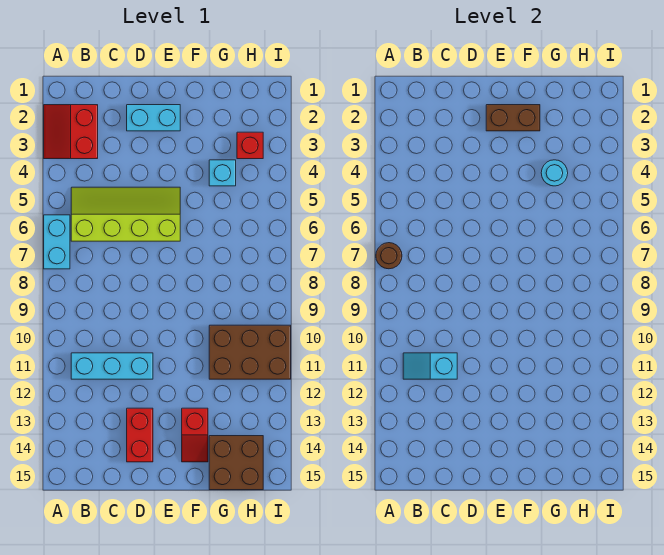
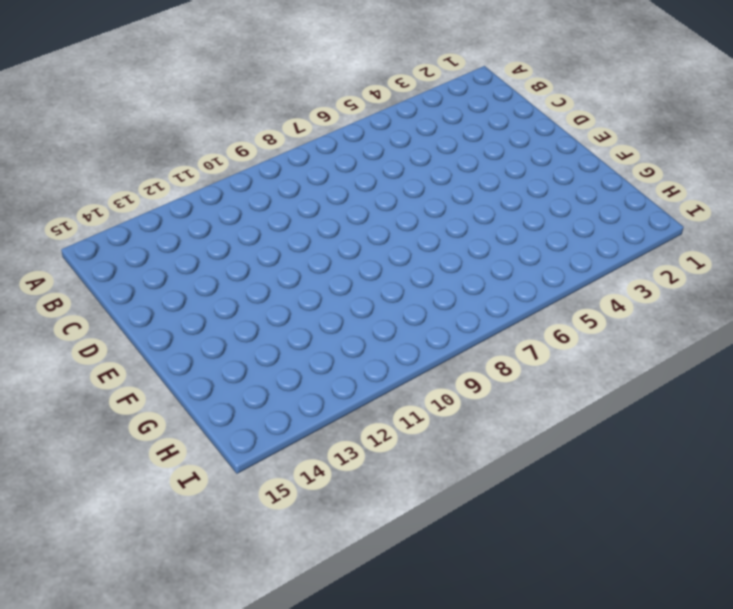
none -> red 2x2 slope [44,105,98,159]
none -> cyan 1x2 brick [44,215,70,269]
none -> lime 2x4 slope [71,187,180,241]

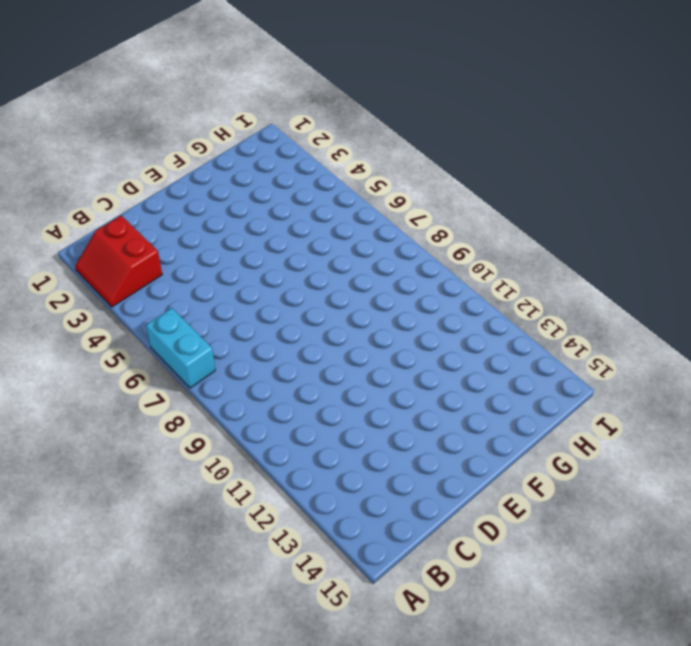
none -> lime 2x4 slope [71,187,180,241]
none -> cyan 1x3 brick [71,353,153,379]
none -> cyan 1x2 brick [127,105,180,131]

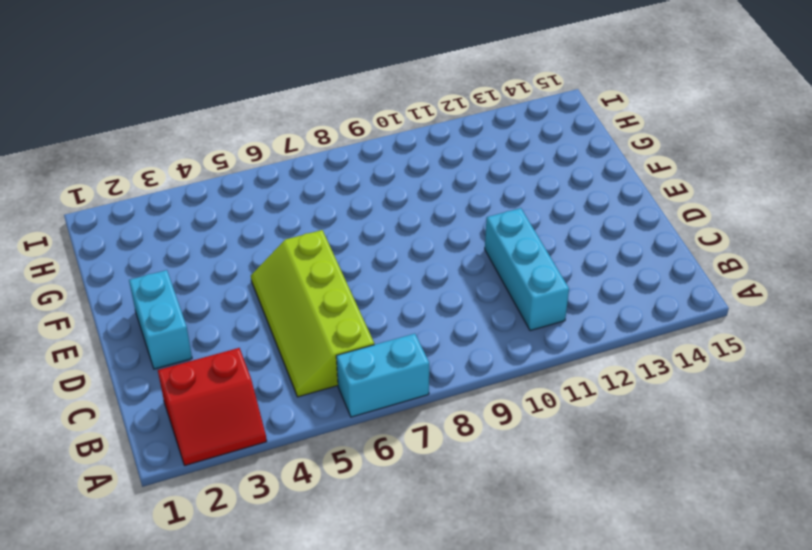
none -> red 1x2 brick [127,408,153,462]
none -> red 1x2 slope [182,408,208,462]
none -> cyan 1x1 brick [209,160,236,186]

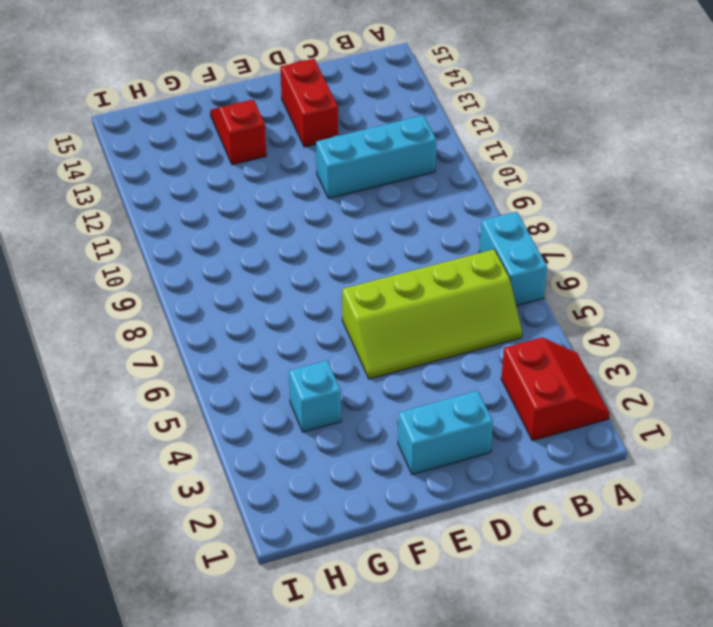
none -> brown 2x3 brick [209,325,291,379]
none -> brown 2x2 brick [209,436,263,490]
none -> red 1x1 brick [237,132,263,159]

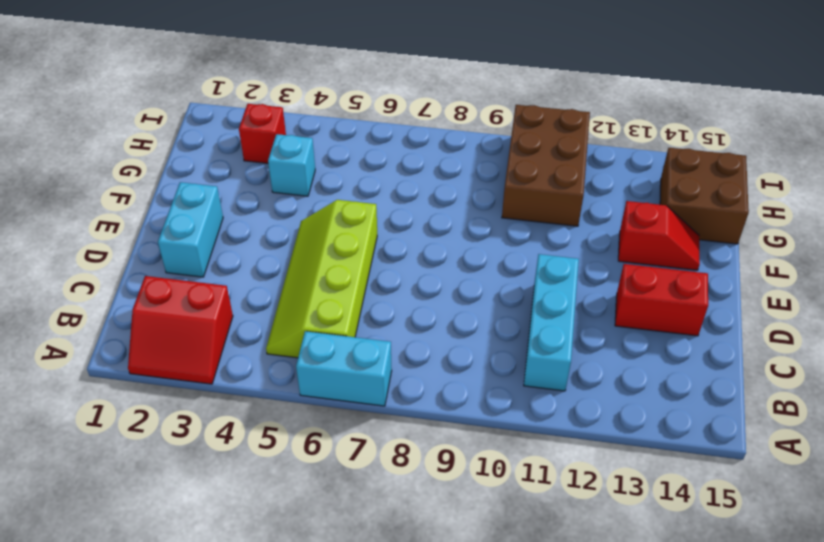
none -> brown 1x1 round brick [376,243,402,269]
none -> cyan 1x2 slope [403,353,457,379]
none -> brown 1x2 brick [486,105,540,131]

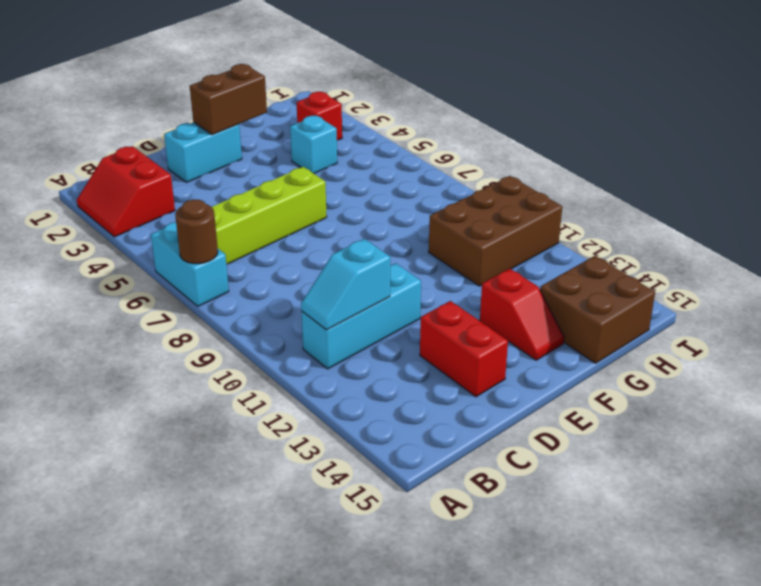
none -> cyan 1x1 round brick [541,160,568,186]

